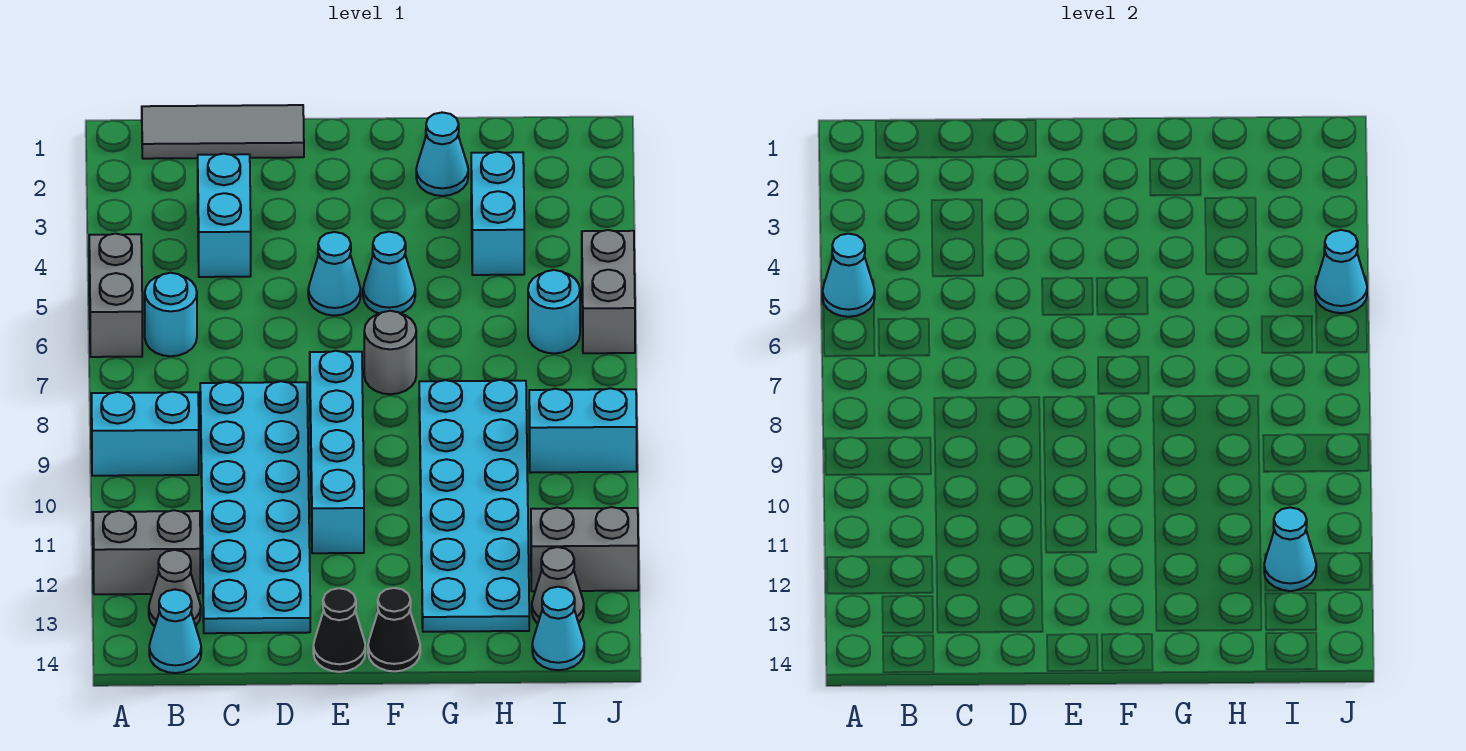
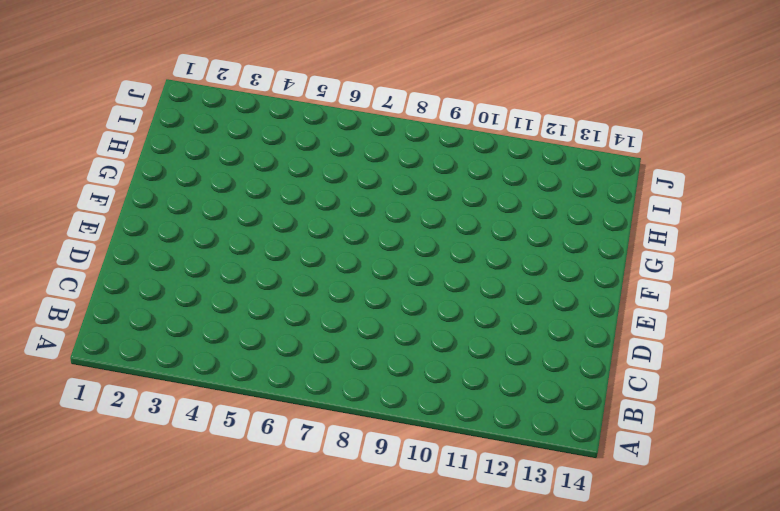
none -> grey 1x2 brick [89,234,142,357]
none -> cyan 1x2 brick [91,392,199,476]
none -> grey 1x2 brick [93,510,200,594]

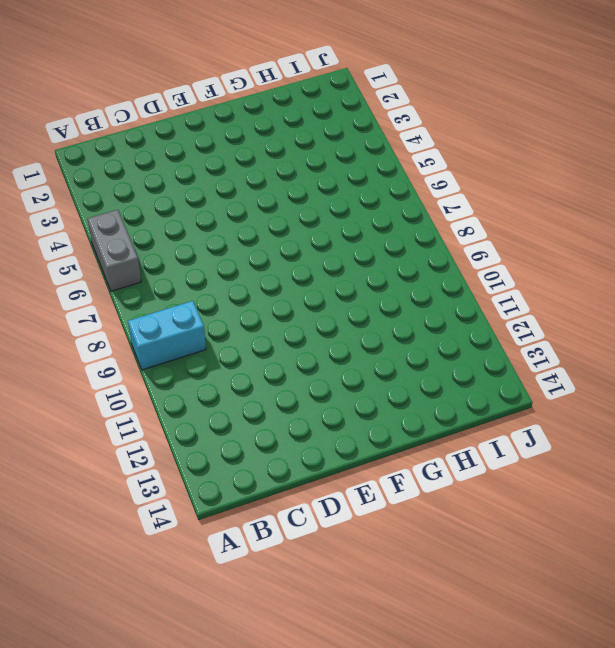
none -> grey 1x2 brick [93,510,200,594]
none -> grey 1x3 tile [142,105,304,159]
none -> cyan 1x1 round brick [145,273,197,356]

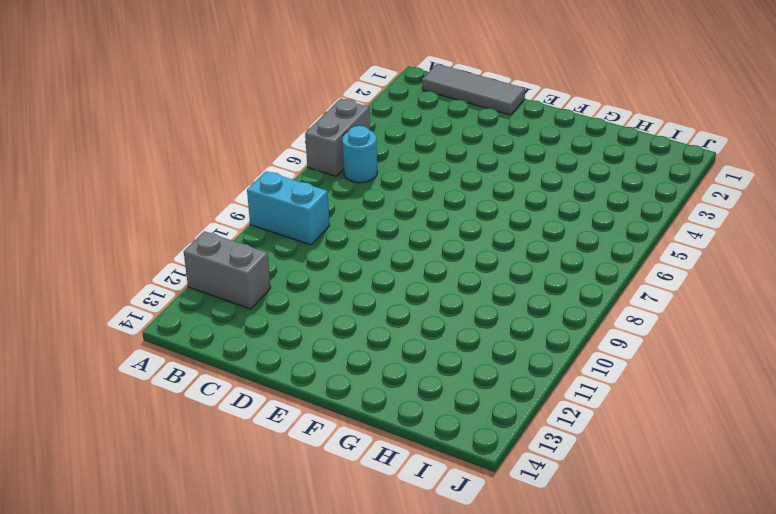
none -> grey 1x1 cone [149,550,201,626]
none -> cyan 1x1 cone [149,590,201,673]
none -> cyan 1x2 brick [198,154,251,277]

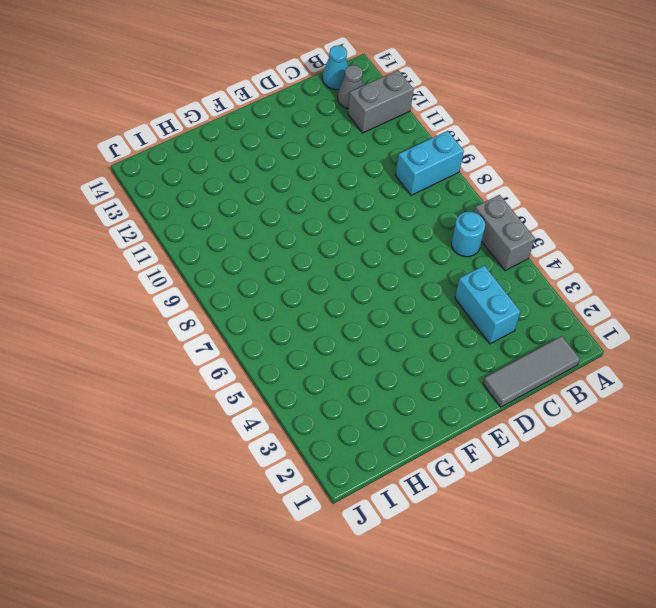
none -> cyan 2x6 plate [200,381,310,633]
none -> cyan 1x1 cone [308,232,361,316]
none -> cyan 1x4 brick [310,351,364,553]

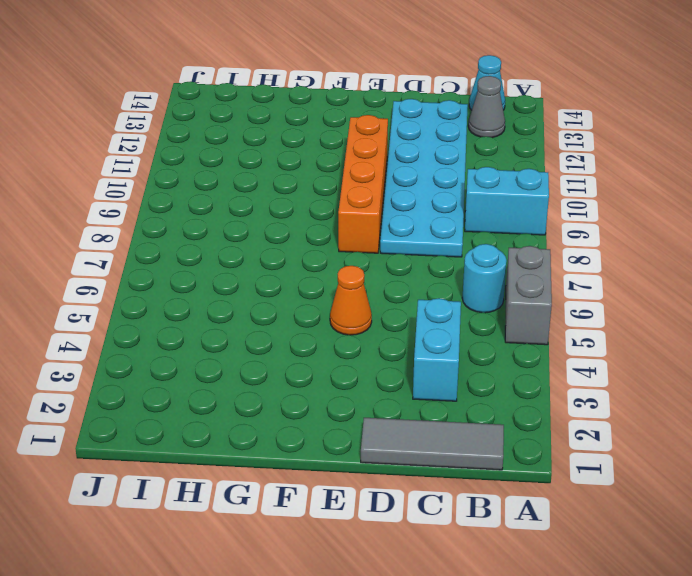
orange 1x1 cone [330,266,372,335] -> cyan 1x1 cone [308,232,361,316]
orange 1x4 brick [338,115,388,253] -> cyan 1x4 brick [310,351,364,553]
none -> grey 1x2 brick [93,510,200,594]
none -> black 1x1 cone [313,588,365,672]
none -> cyan 1x1 cone [363,232,415,314]

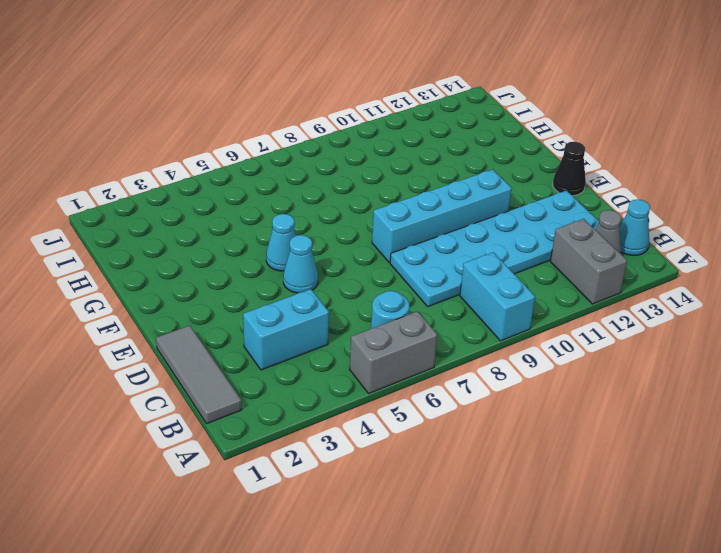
none -> grey 1x1 round brick [364,311,416,394]
none -> black 1x1 cone [368,588,420,671]
none -> cyan 1x1 cone [416,112,468,196]

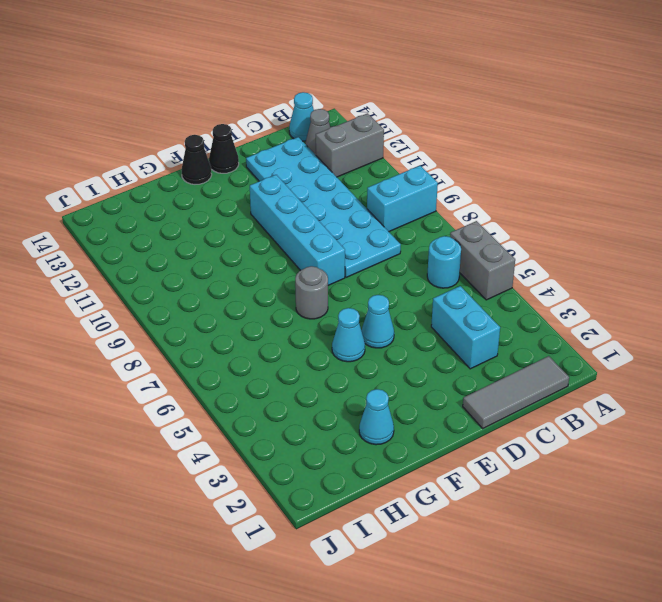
none -> cyan 2x6 plate [419,380,529,632]
none -> cyan 1x2 brick [471,152,524,275]
none -> cyan 1x1 round brick [528,270,580,354]

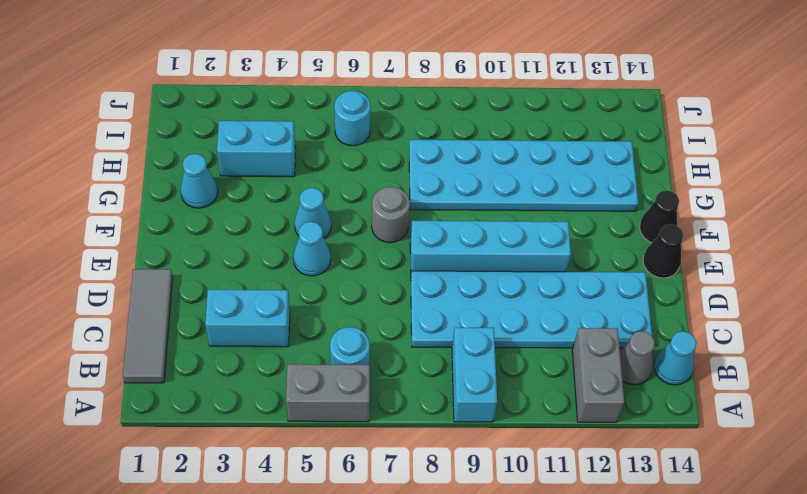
none -> cyan 1x2 brick [529,388,637,473]
none -> grey 1x2 brick [531,507,638,591]
none -> grey 1x1 cone [532,547,584,624]

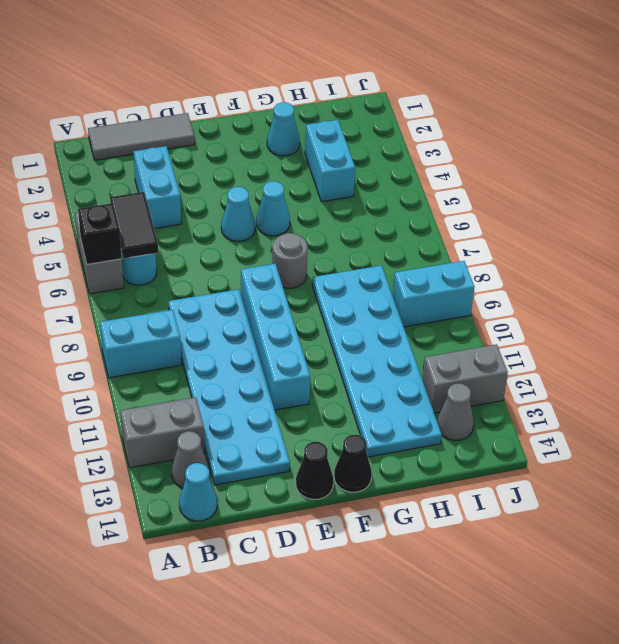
black 1x1 brick [78,203,122,264] -> none
black 1x2 tile [110,192,158,258] -> none
none -> cyan 1x1 round brick [528,270,580,354]
none -> cyan 1x1 cone [532,587,584,670]
none -> grey 1x2 brick [582,230,635,353]

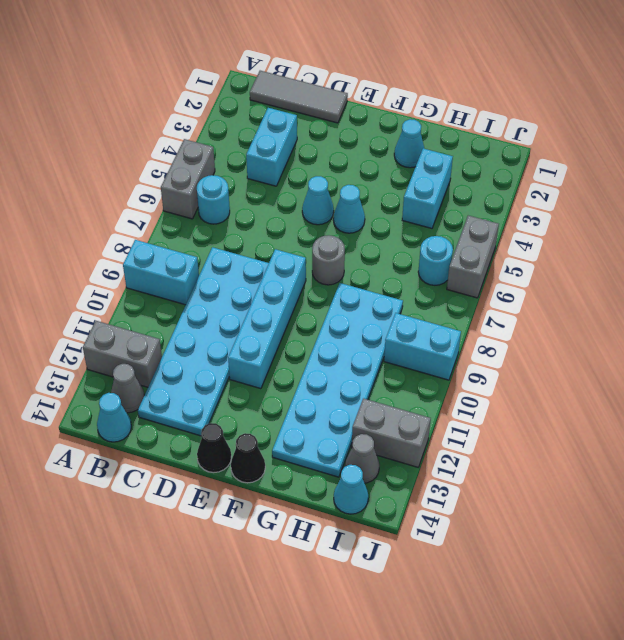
none -> cyan 1x1 cone [823,234,875,317]
none -> cyan 1x1 cone [1264,508,1316,591]
none -> cyan 1x1 cone [1315,230,1367,313]

